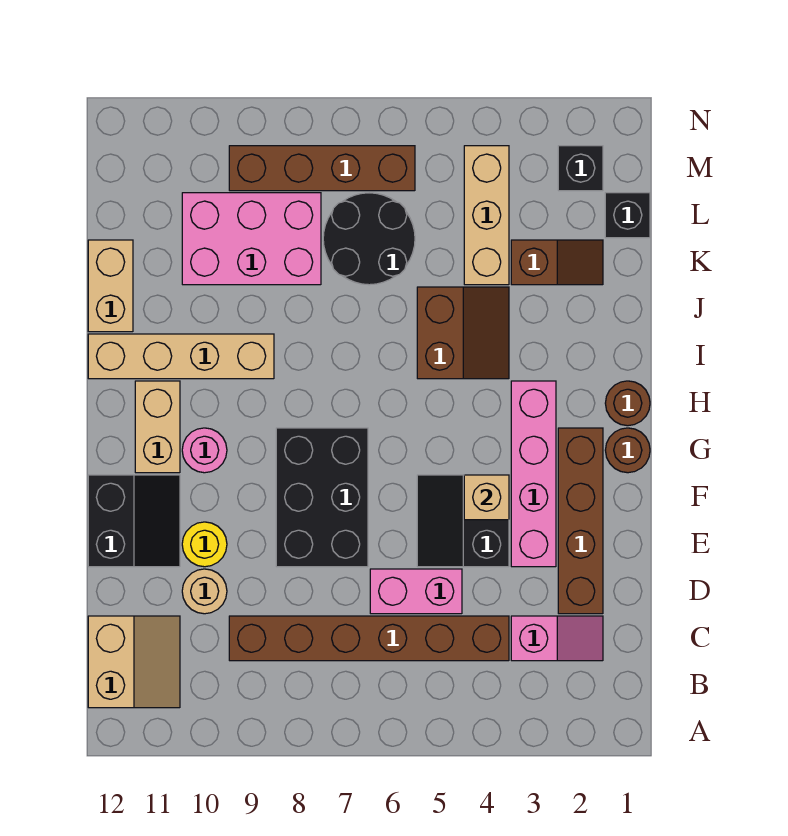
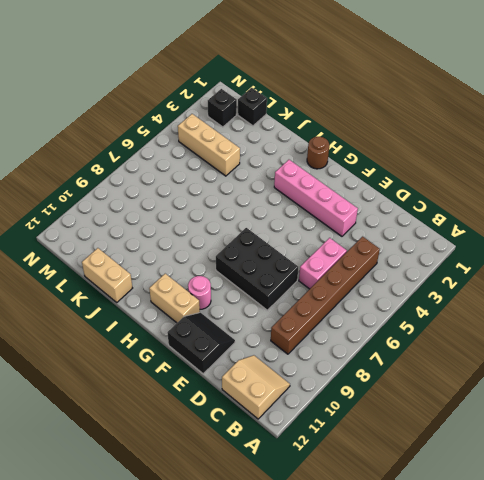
none -> pink 1x2 slope [511,616,603,661]
none -> brown 1x4 brick [558,428,603,614]
none -> tan 1x1 round brick [182,569,227,614]

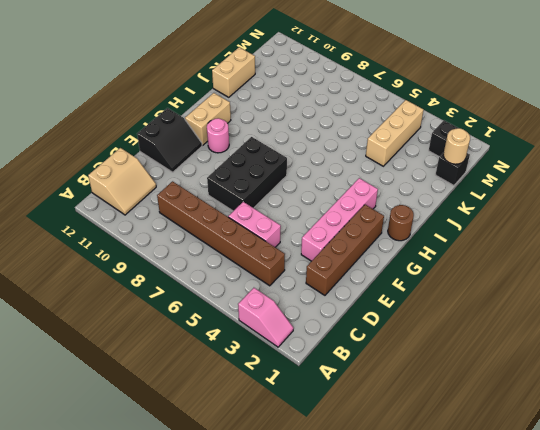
pink 1x2 slope [238,288,294,347] -> pink 1x2 slope moved to [511,616,603,661]
tan 1x1 round brick [443,128,470,164] -> tan 1x1 round brick moved to [182,569,227,614]
none -> black 2x2 slope [417,475,509,567]
none -> yellow 1x1 round brick [182,522,227,567]
none -> brown 1x1 round brick [605,428,650,473]

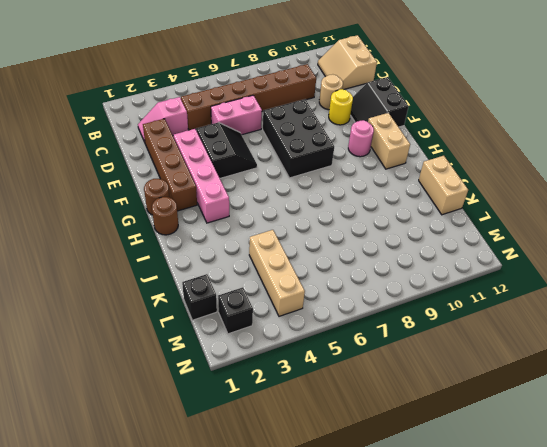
none -> brown 2x2 slope [417,287,509,379]
none -> tan 1x4 brick [88,334,274,379]
none -> brown 1x2 slope [511,240,603,285]

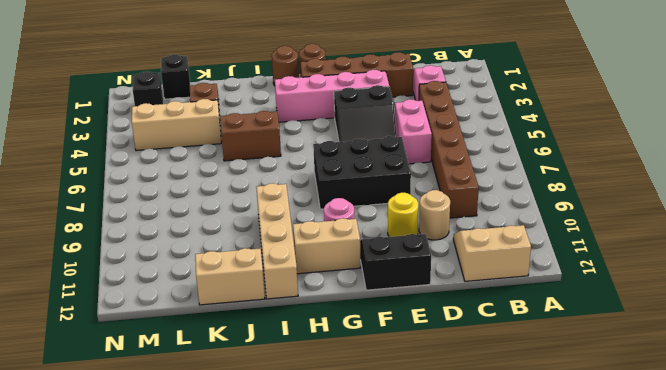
none -> black 2x2 round brick [323,193,415,285]
none -> pink 2x3 brick [182,193,321,285]
none -> brown 1x4 brick [229,146,415,191]

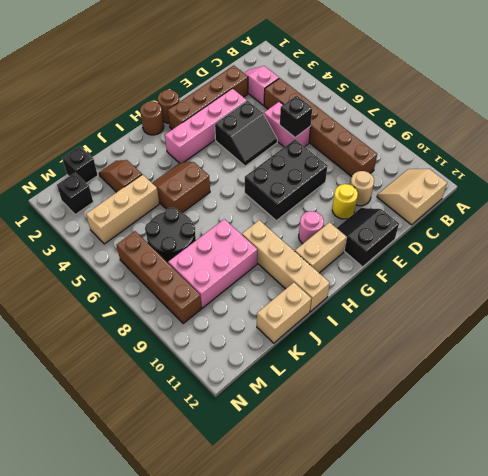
black 1x1 brick [280,96,312,137] -> none
pink 2x3 brick [168,219,257,308] -> pink 2x3 brick turned to [182,193,321,285]
none -> tan 1x1 brick [464,475,509,520]

